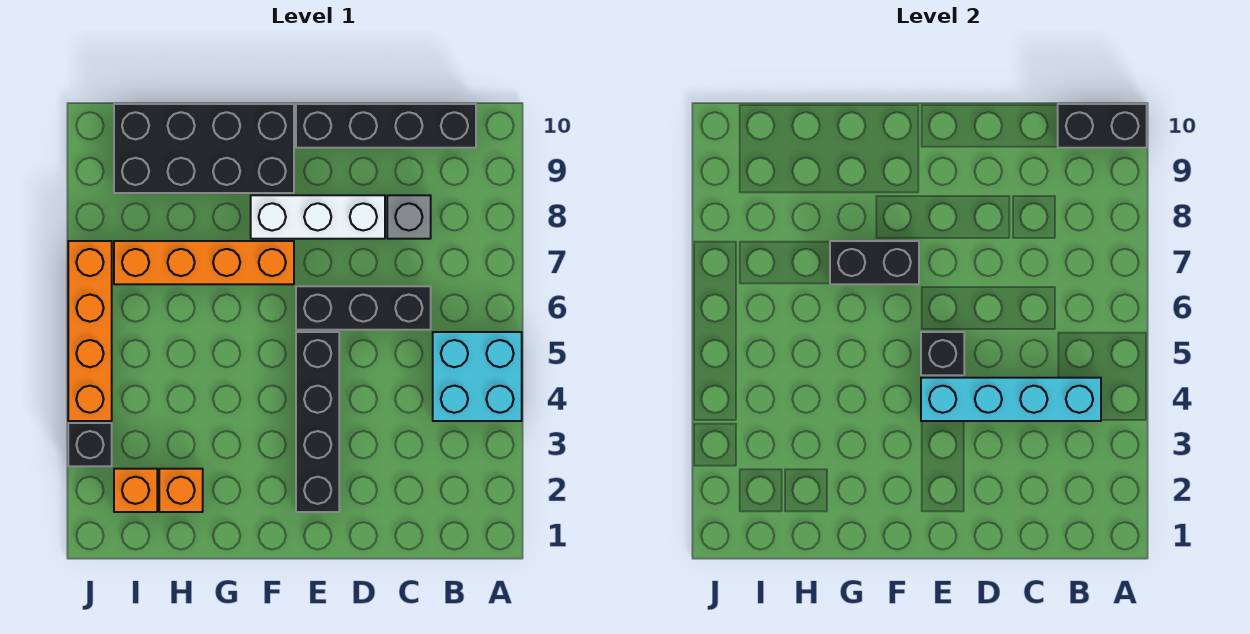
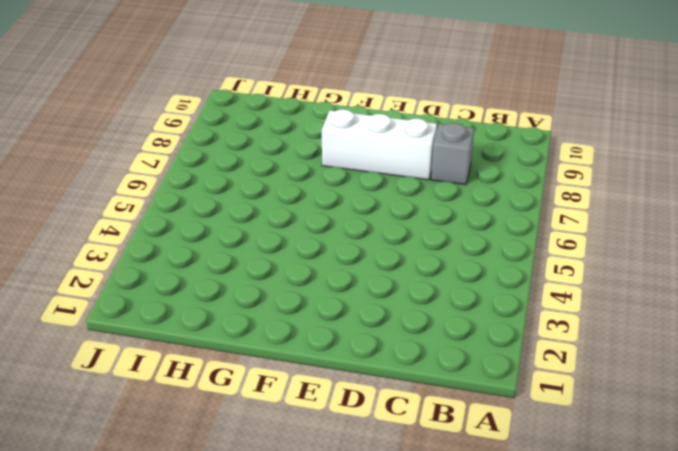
none -> cyan 2x2 brick [433,332,522,421]
none -> black 1x4 brick [296,104,476,148]
none -> black 1x3 brick [296,286,431,330]

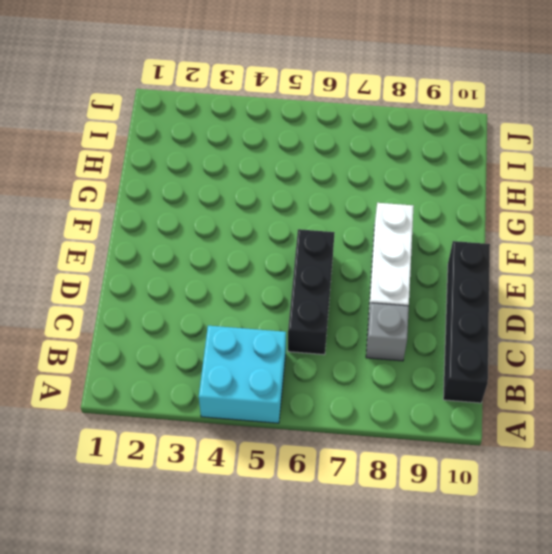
none -> black 1x4 brick [296,332,339,512]
none -> orange 1x4 brick [114,241,294,284]
none -> black 2x4 brick [114,104,294,193]

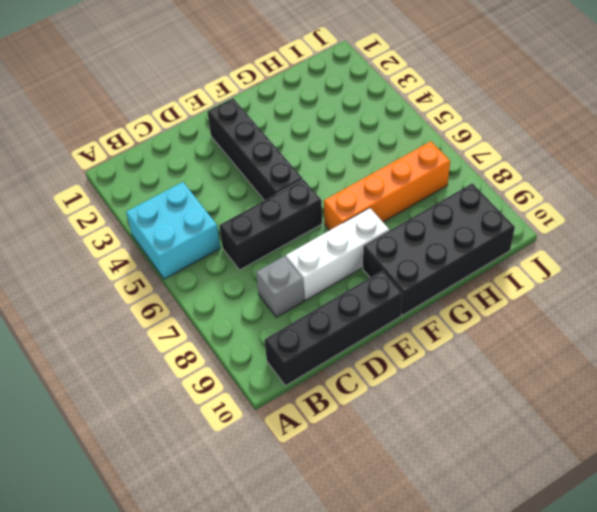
none -> orange 1x1 brick [159,469,203,512]
none -> orange 1x1 brick [114,469,157,512]
none -> black 1x1 brick [68,423,112,466]

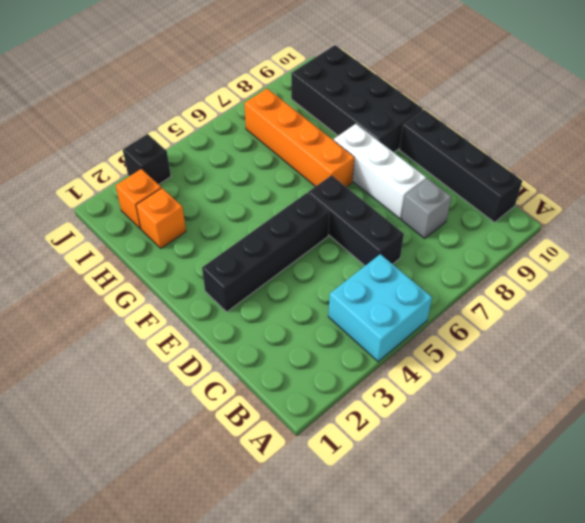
none -> orange 1x4 brick [68,241,112,421]
none -> black 1x2 brick [1058,104,1147,148]
none -> cyan 1x4 brick [921,378,1101,421]

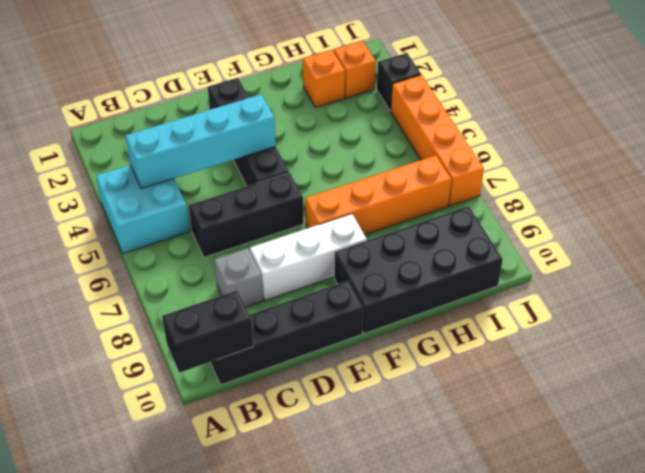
none -> black 1x1 brick [921,332,964,375]
none -> black 1x2 brick [830,241,919,284]

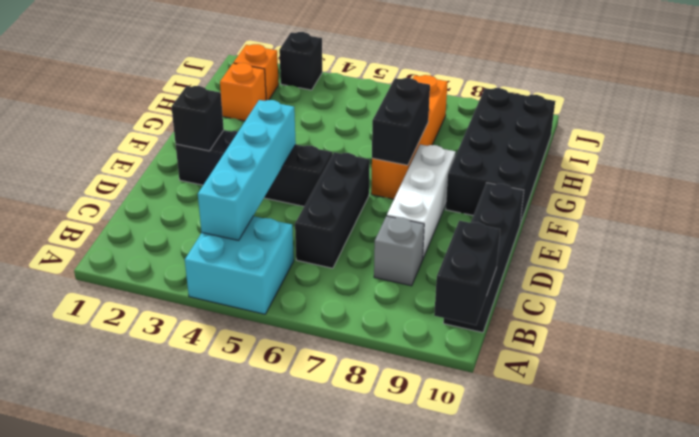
black 1x1 brick [171,86,224,151] -> black 1x1 brick moved to [921,332,964,375]
none -> orange 1x4 brick [68,241,112,421]

